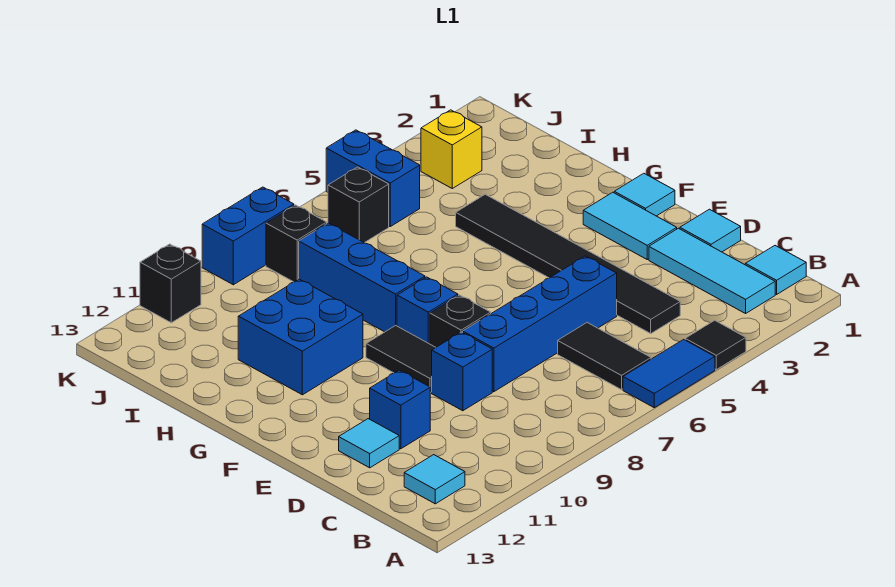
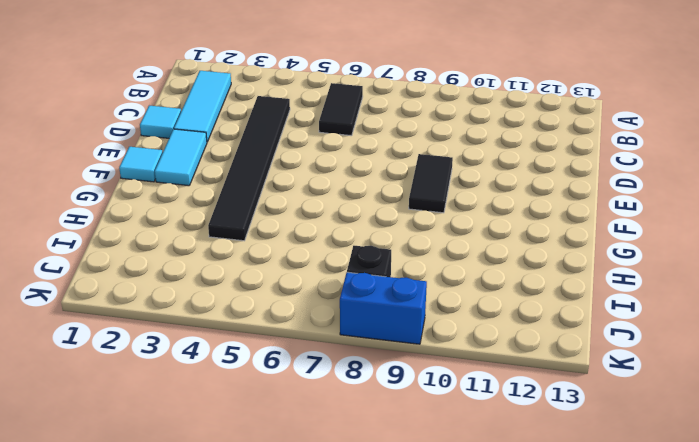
none -> black 1x1 tile [685,320,746,370]
none -> blue 1x2 tile [623,339,715,408]
none -> cyan 1x1 tile [745,246,806,294]

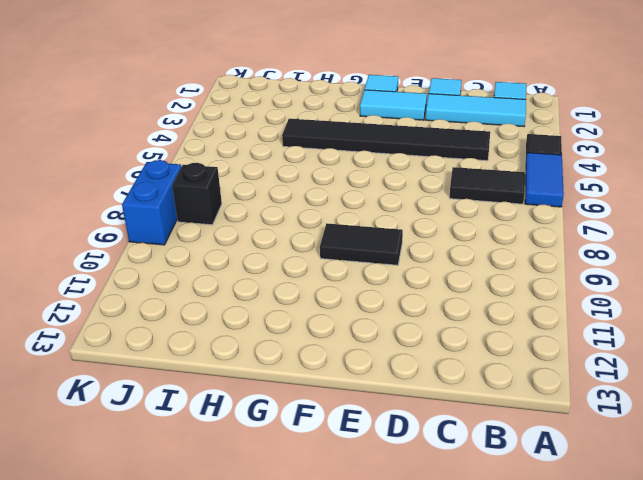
none -> cyan 1x1 tile [404,455,465,504]
none -> blue 1x4 brick [463,256,617,392]
none -> blue 1x1 brick [432,332,492,411]

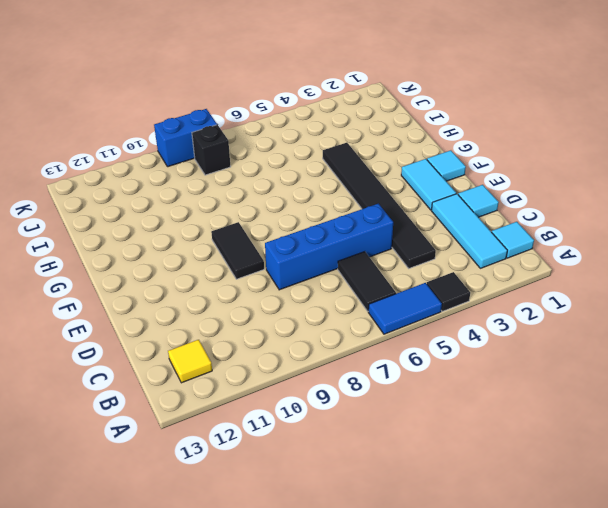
yellow 1x1 tile [168,340,212,383] -> cyan 1x1 tile [404,455,465,504]
none -> blue 1x1 brick [432,332,492,411]
none -> blue 1x1 brick [370,370,430,449]
none -> cyan 1x1 tile [339,419,399,468]

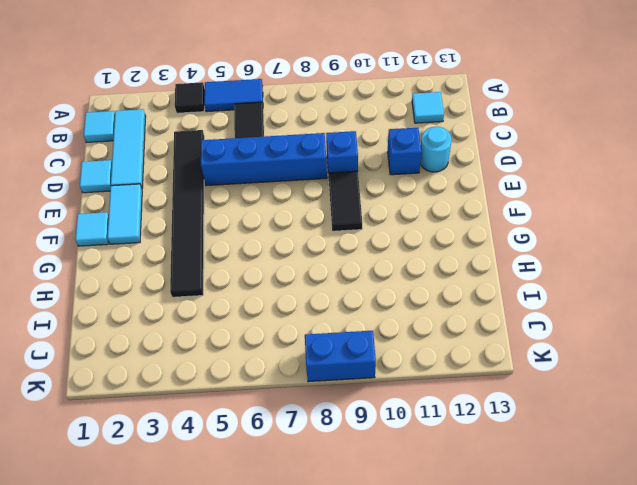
cyan 1x1 round brick [420,127,451,172] -> cyan 1x1 tile [339,419,399,468]
none -> black 1x1 brick [430,295,491,347]
none -> blue 1x1 brick [397,277,458,344]
none -> blue 1x3 brick [299,223,425,332]

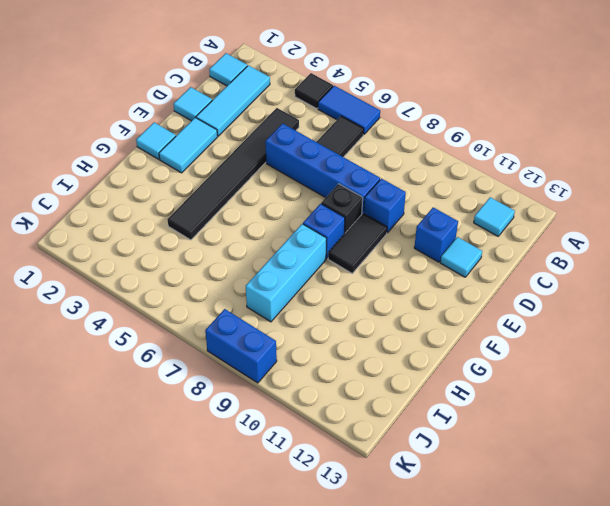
cyan 1x3 brick [246,224,326,322] -> blue 1x3 brick [299,223,425,332]
none -> blue 2x2 brick [238,279,363,395]
none -> yellow 1x1 brick [421,110,482,188]
none -> blue 1x2 brick [326,130,420,226]

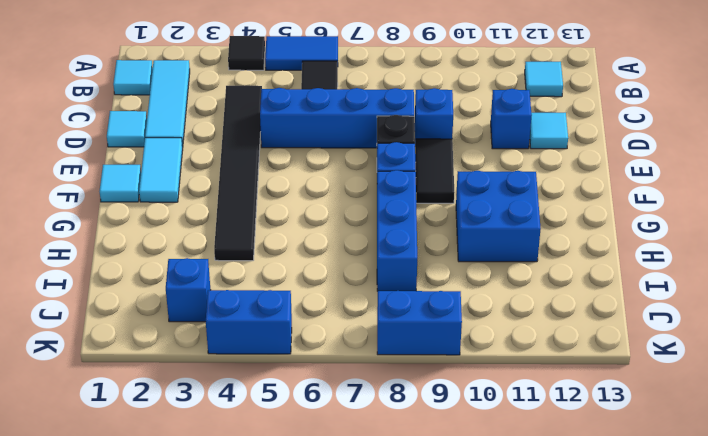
blue 1x1 brick [166,258,210,322] -> yellow 1x1 brick [421,110,482,188]
blue 1x2 brick [206,290,292,354] -> blue 1x2 brick turned to [326,130,420,226]
none -> black 1x1 brick [328,167,389,243]
none -> black 1x1 brick [266,205,327,282]
none -> black 1x1 brick [140,244,201,323]

